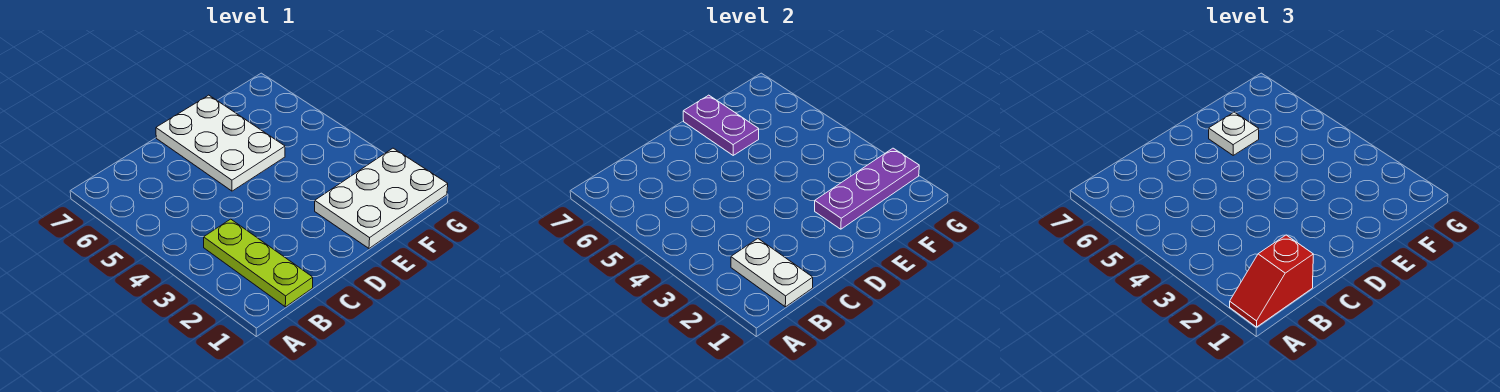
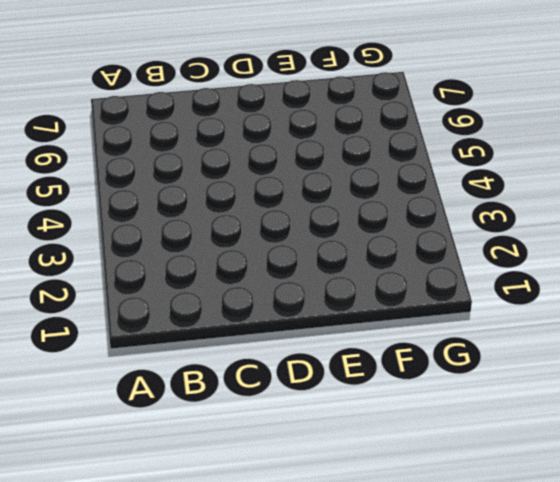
none -> lime 1x3 plate [204,219,313,307]
none -> white 2x3 plate [156,95,285,191]

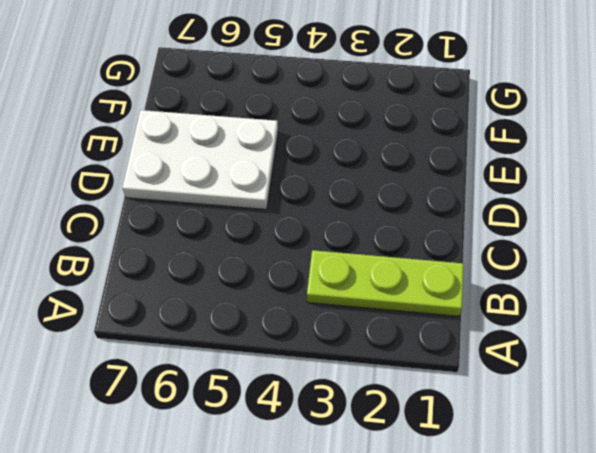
none -> white 2x3 plate [315,148,448,248]
none -> white 1x2 plate [731,239,813,307]

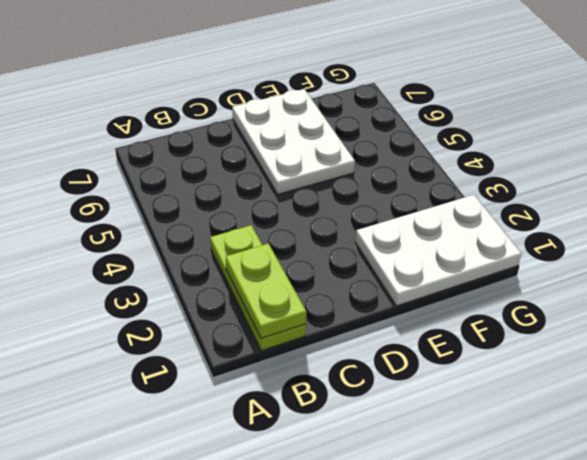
lime 1x2 plate [226,244,306,338] -> white 1x2 plate [731,239,813,307]
none -> purple 1x3 plate [815,148,919,229]
none -> purple 1x2 plate [683,95,759,155]

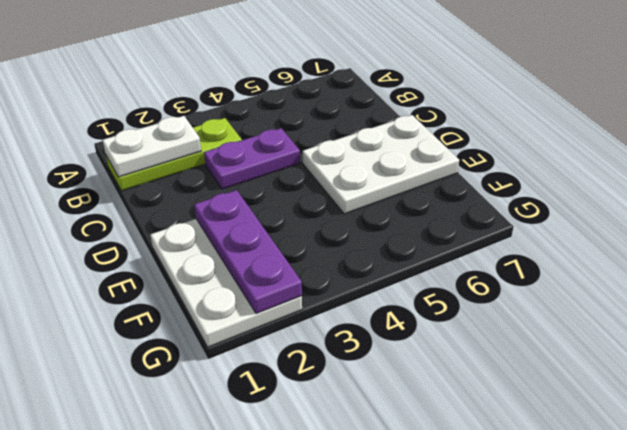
purple 1x2 plate [204,128,300,189] -> purple 1x2 plate moved to [683,95,759,155]
none -> red 1x2 slope [1230,235,1313,327]
none -> white 1x1 plate [1209,112,1259,155]

